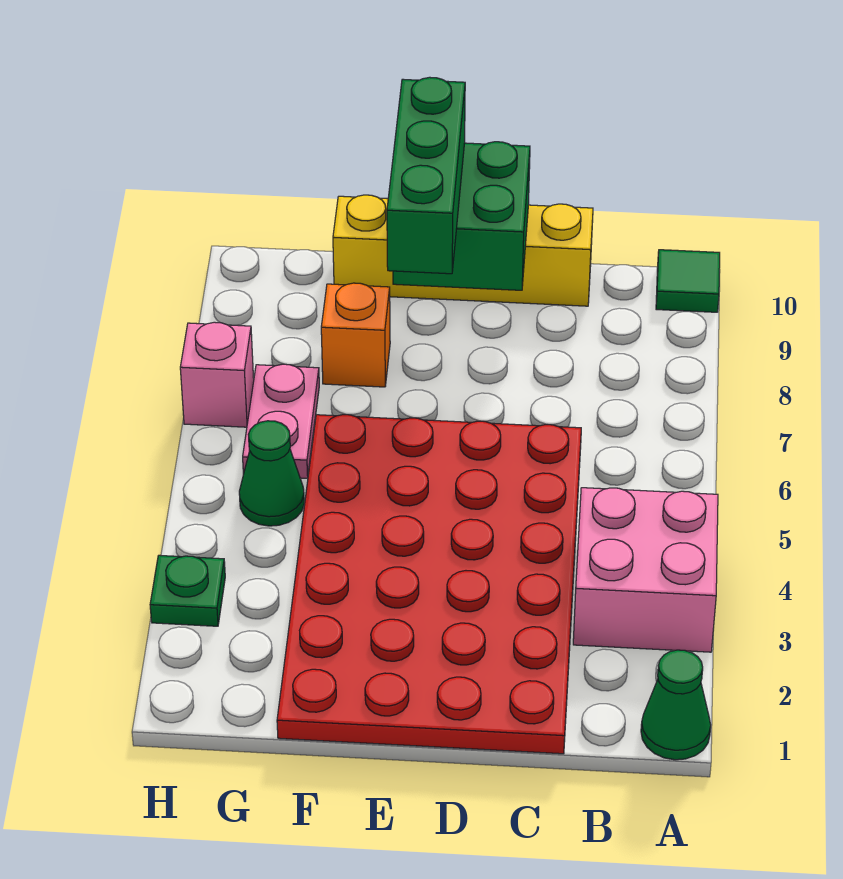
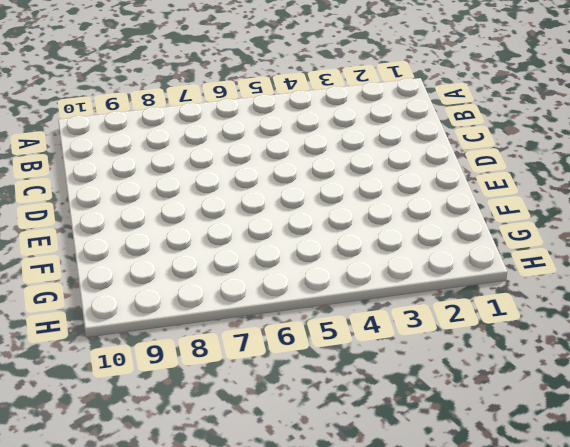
none -> green 1x1 cone [641,650,711,760]
none -> pink 2x2 brick [573,488,718,652]
none -> green 1x1 tile [656,250,720,312]

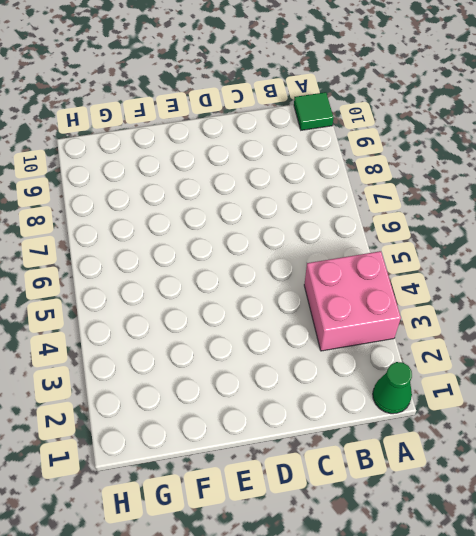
none -> red 4x6 plate [277,415,581,754]
none -> yellow 1x4 brick [333,195,593,306]
none -> orange 1x1 brick [321,283,390,387]

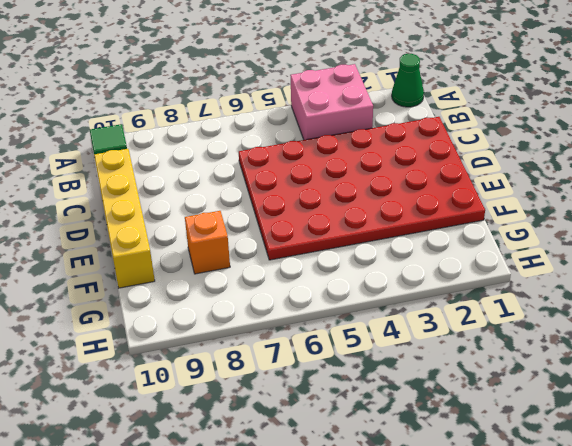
none -> green 1x1 cone [239,421,304,526]
none -> pink 1x2 plate [243,364,319,478]
none -> green 1x1 plate [150,555,225,626]

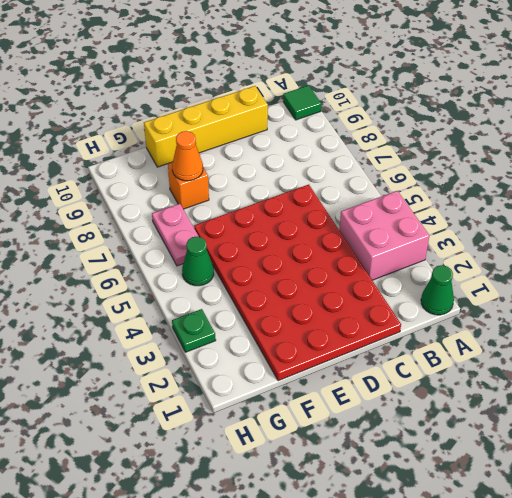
orange 1x1 cone [172,131,203,181] -> none
none -> pink 1x1 brick [180,322,254,427]
none -> green 2x2 brick [393,142,530,290]
none -> green 1x3 brick [387,77,465,274]

